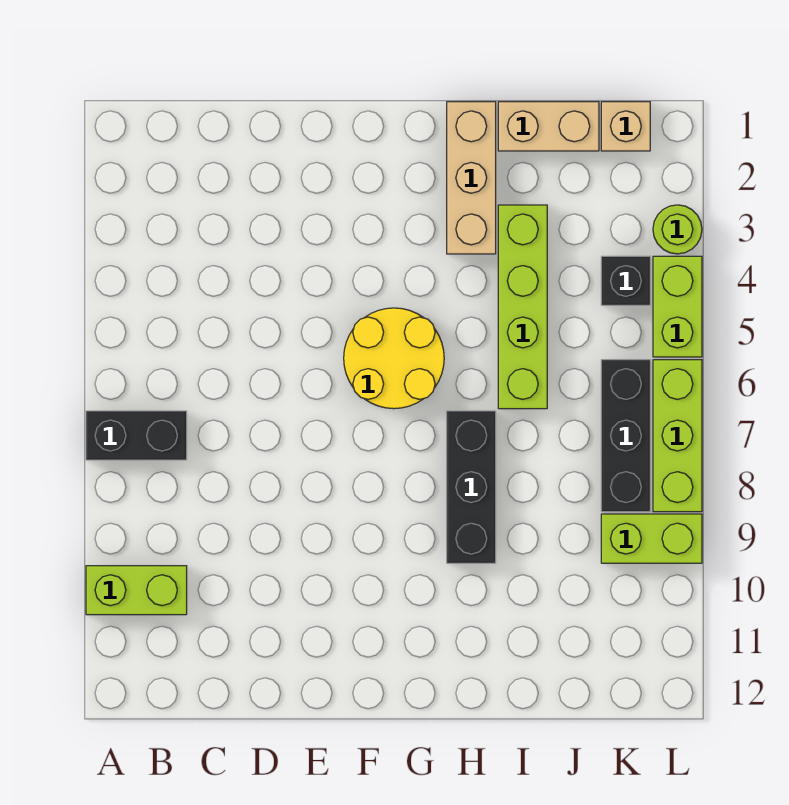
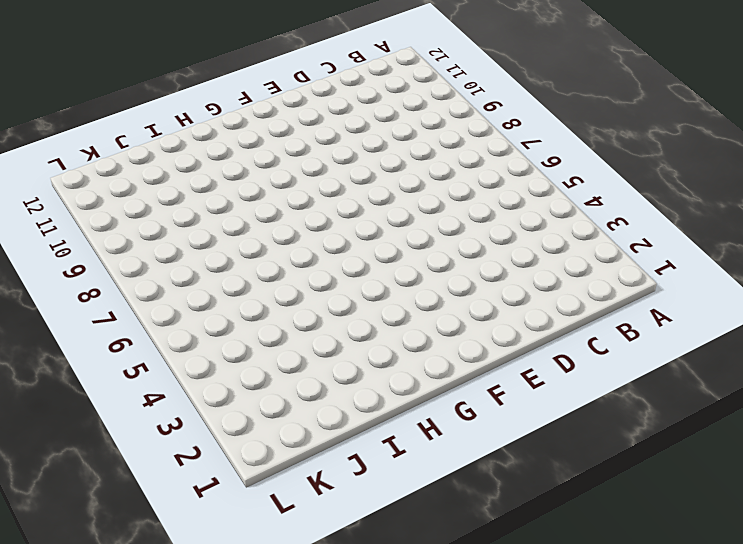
none -> black 1x2 brick [86,411,187,460]
none -> lime 1x2 brick [86,566,187,615]
none -> yellow 2x2 round brick [344,308,444,409]

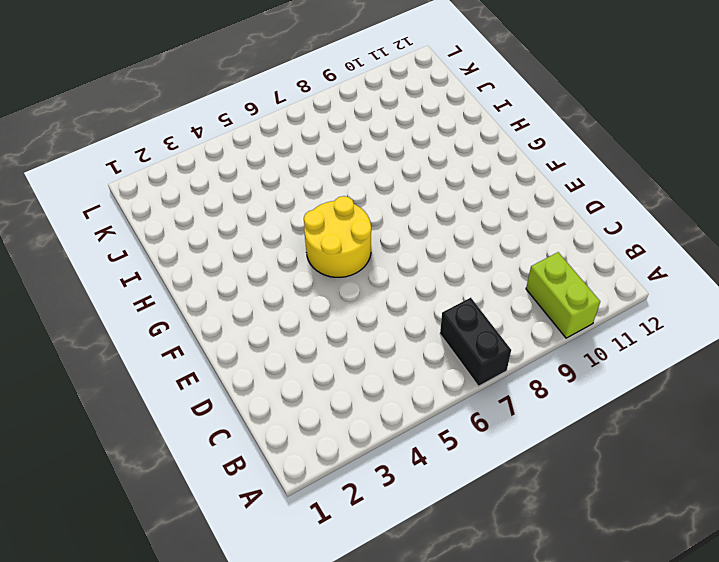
none -> tan 1x3 brick [447,102,496,254]
none -> black 1x3 brick [447,411,496,563]
none -> tan 1x2 brick [498,102,599,151]

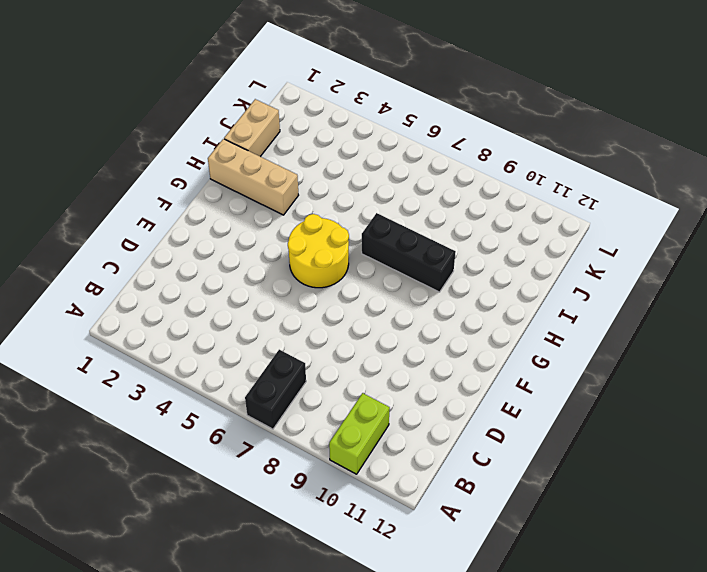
none -> lime 1x4 brick [498,205,547,409]
none -> tan 1x1 brick [601,102,650,151]
none -> black 1x1 brick [601,256,650,305]

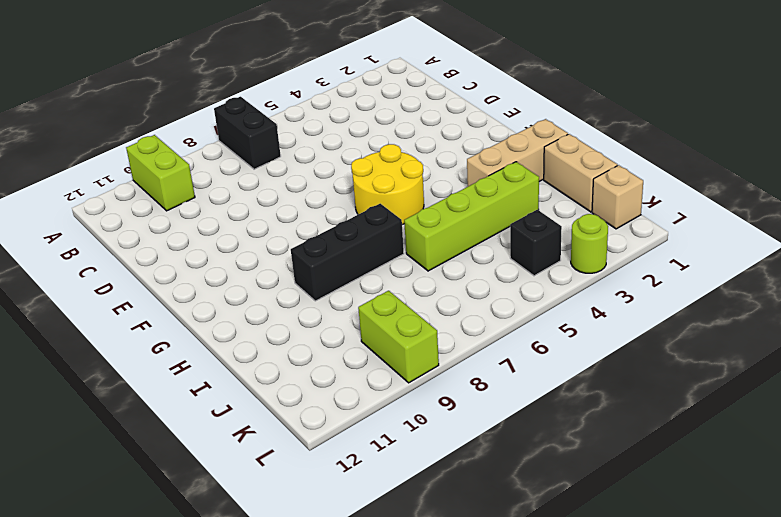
none -> black 1x3 brick [601,360,650,512]
none -> lime 1x2 brick [653,256,702,357]
none -> lime 1x3 brick [653,360,702,512]

